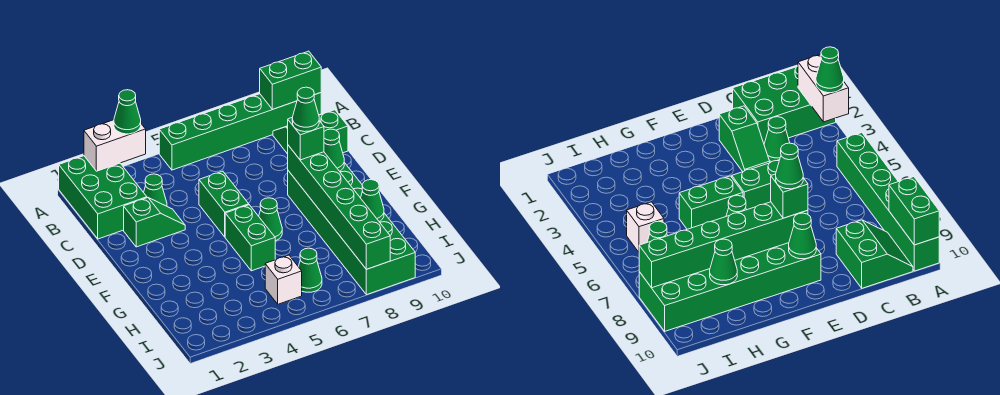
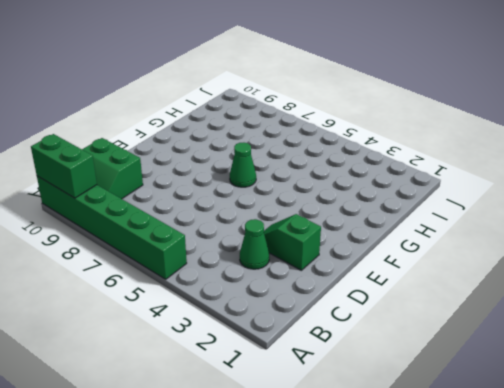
none -> green 2x3 brick [59,156,147,239]
none -> green 1x2 brick [199,171,249,237]
none -> green 2x6 brick [288,163,415,295]

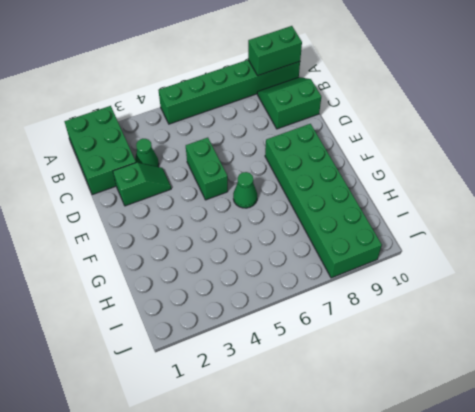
none -> green 1x2 brick [225,205,275,271]
none -> white 1x1 brick [265,255,302,304]
none -> green 1x1 cone [298,248,322,292]

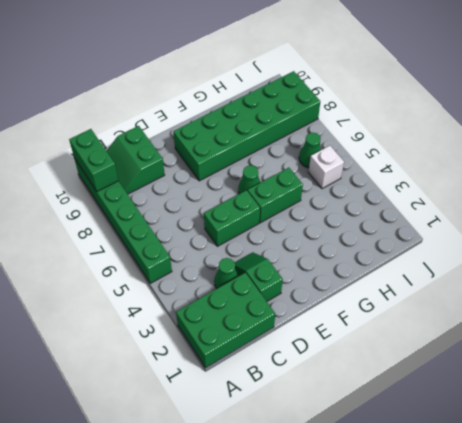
none -> white 1x2 brick [84,120,146,171]
none -> green 1x6 brick [288,145,390,269]
none -> green 1x1 cone [324,129,344,171]

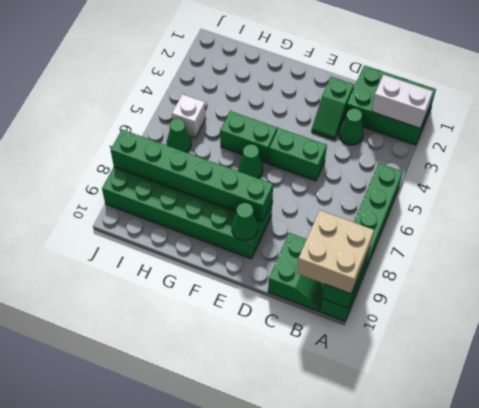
white 1x2 brick [372,75,433,128] -> white 1x2 brick turned to [84,120,146,171]
tan 2x2 brick [297,210,374,294] -> none
none -> green 1x1 cone [361,180,384,222]
none -> green 1x1 cone [114,90,141,134]
none -> green 1x1 brick [288,118,324,160]

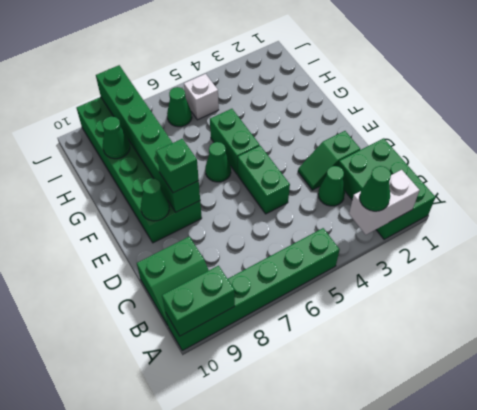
none -> green 1x1 cone [292,87,319,132]

